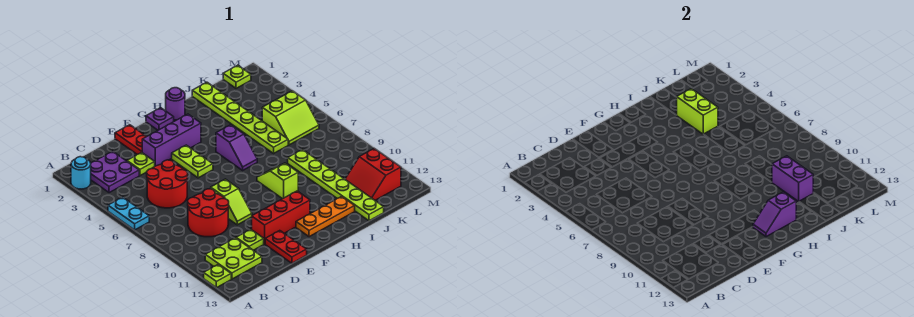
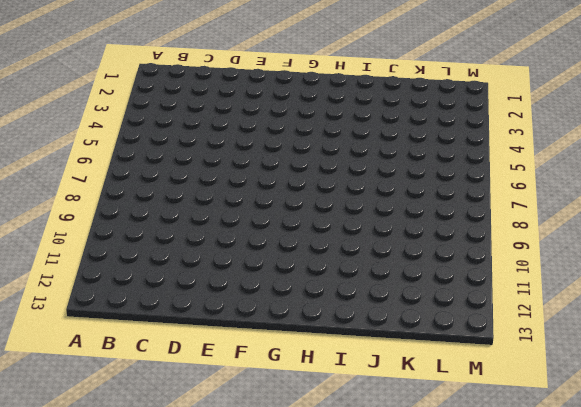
none -> cyan 1x1 round brick [71,157,91,189]
none -> cyan 1x2 plate [108,197,149,230]
none -> lime 1x1 plate [204,265,231,288]

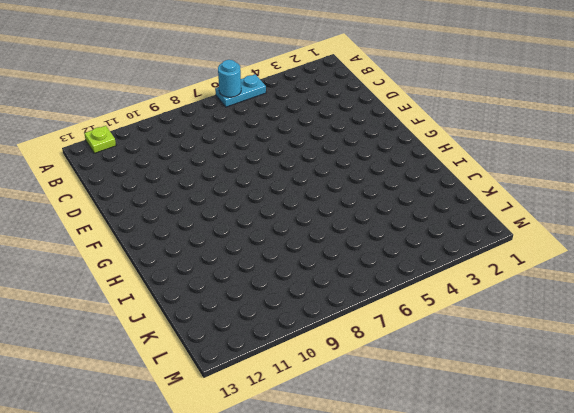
cyan 1x1 round brick [218,60,241,97] -> cyan 1x1 round brick moved to [71,157,91,189]
none -> purple 2x2 plate [91,151,139,193]
none -> lime 2x2 plate [205,238,262,279]
none -> red 2x2 round brick [147,160,188,208]

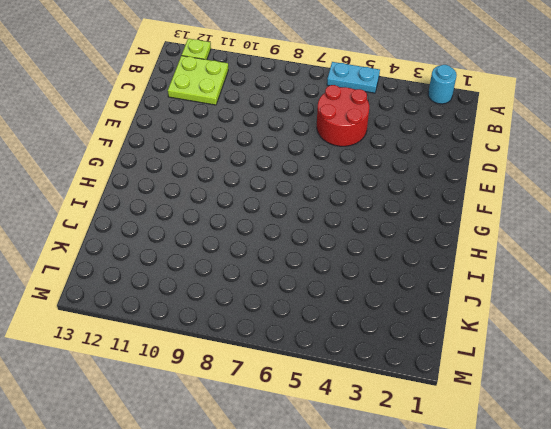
none -> purple 2x2 plate [91,151,139,193]
none -> red 2x2 round brick [188,189,229,237]
none -> lime 1x1 plate [127,152,155,176]

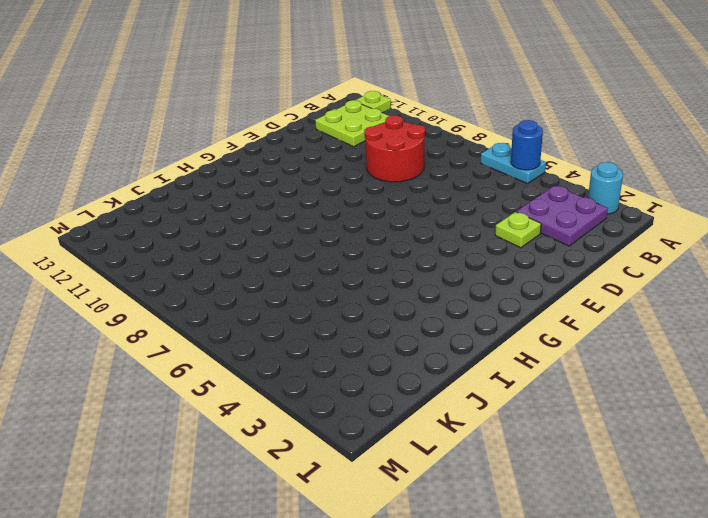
blue 1x1 round brick [511,120,543,170] -> none
none -> red 2x2 round brick [147,160,188,208]
none -> lime 1x1 plate [236,229,264,250]
none -> red 1x2 plate [115,125,146,154]

